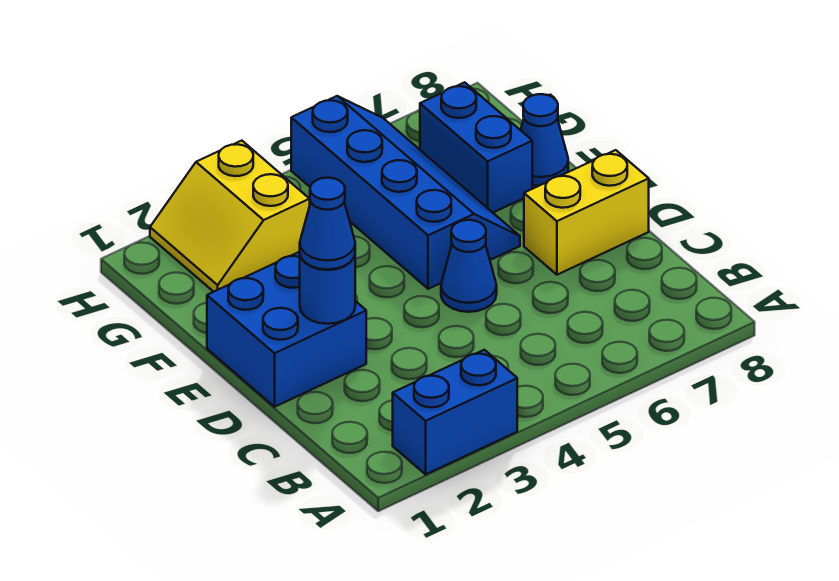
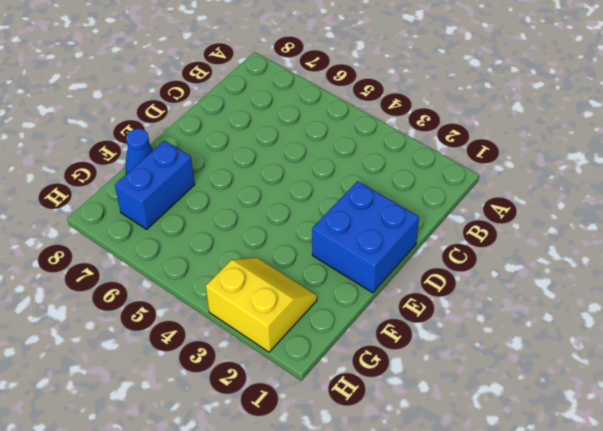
yellow 2x2 slope [206,258,317,352] -> yellow 2x2 slope turned to [150,141,310,292]
none -> blue 1x2 brick [393,350,517,474]
none -> blue 1x1 cone [441,220,497,312]

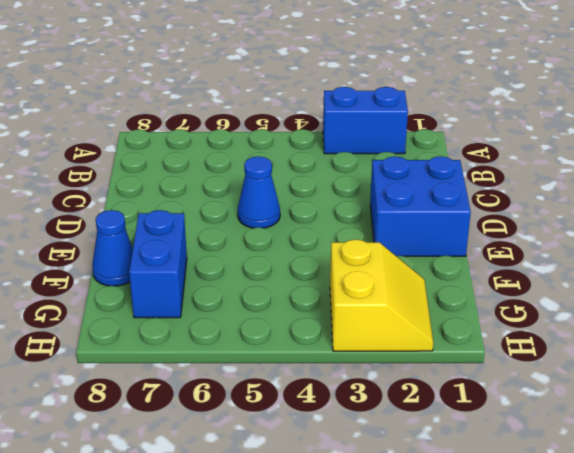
none -> yellow 1x2 brick [524,150,649,275]
none -> blue 2x4 slope [291,96,520,289]

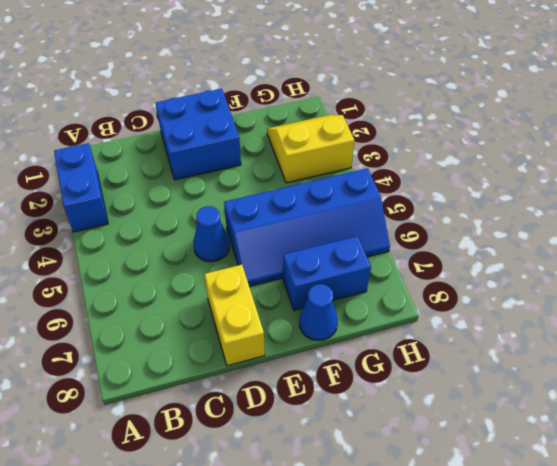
none -> blue 1x1 round brick [300,255,355,324]
none -> blue 1x1 cone [300,178,355,270]

